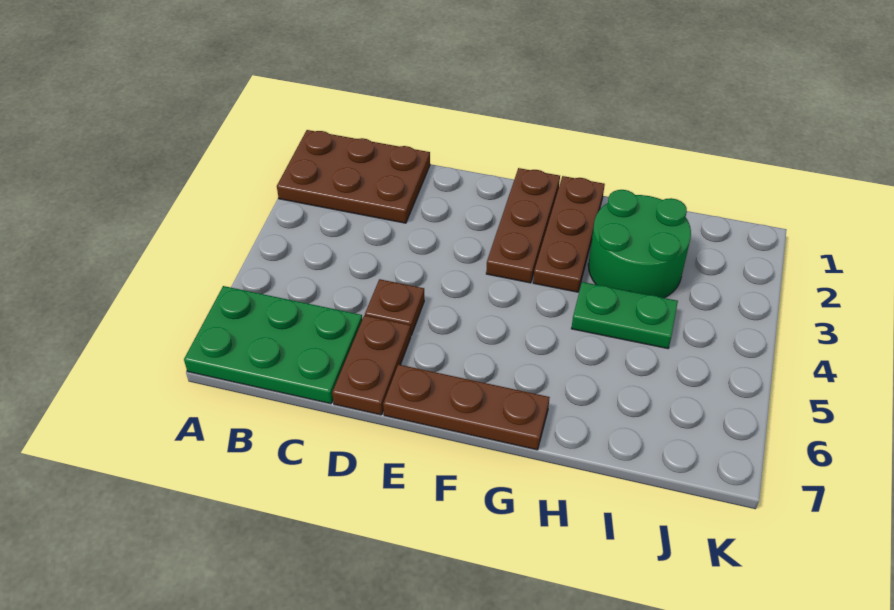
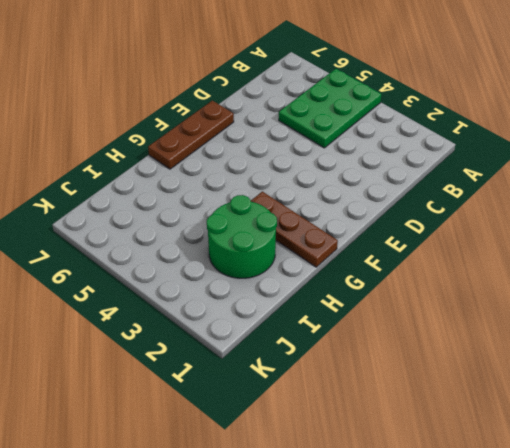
green 2x3 plate [279,69,381,148] -> green 2x3 plate moved to [184,286,362,404]
none -> brown 2x3 plate [277,130,430,223]
none -> brown 1x1 plate [365,279,424,335]

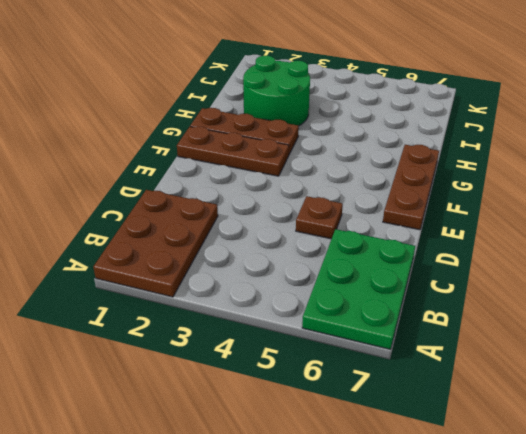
none -> brown 1x2 plate [332,315,411,415]
none -> green 1x2 plate [571,282,678,349]

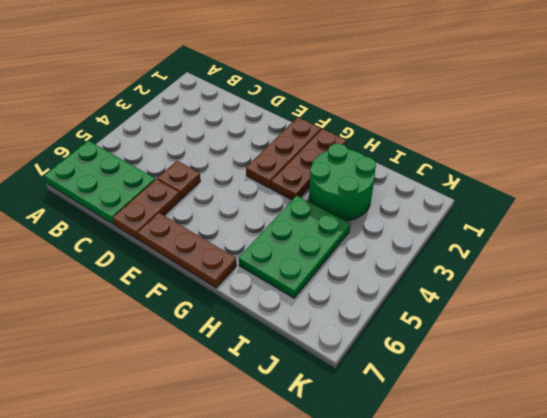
green 2x3 plate [239,196,350,298] -> green 1x2 plate [571,282,678,349]
none -> brown 2x3 plate [277,130,430,223]

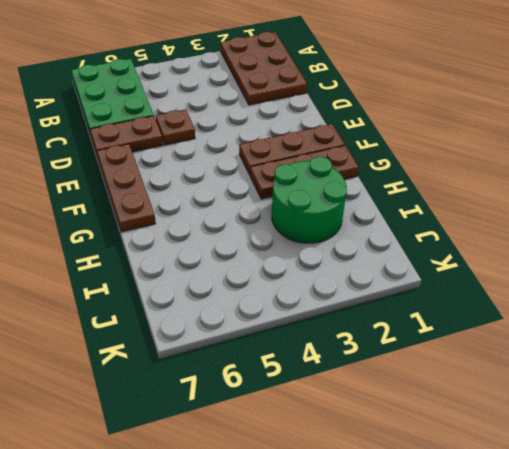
none -> green 1x2 plate [571,282,678,349]

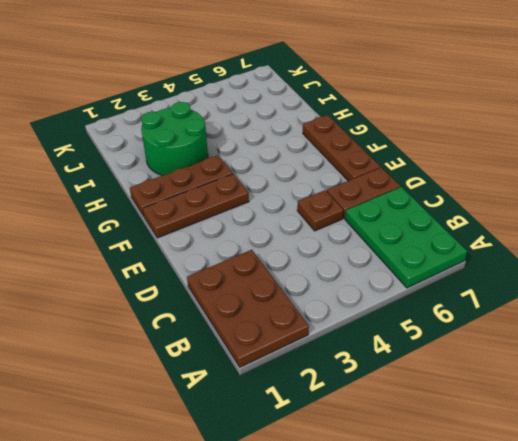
none -> green 1x2 plate [571,282,678,349]

